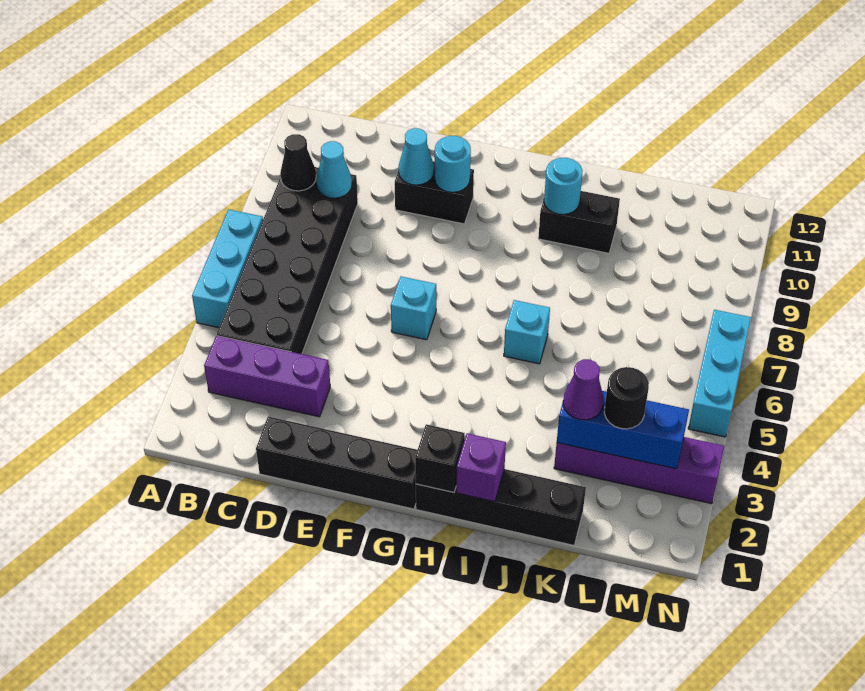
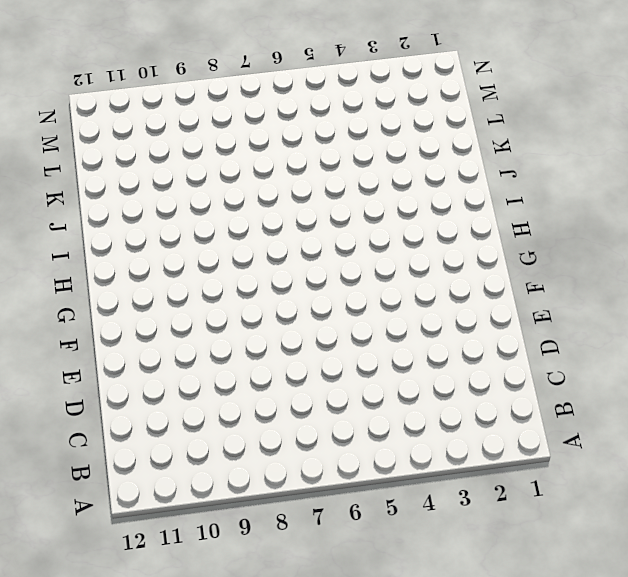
none -> cyan 1x3 brick [192,209,263,328]
none -> purple 1x3 brick [204,336,330,417]
none -> black 2x6 brick [217,167,358,354]

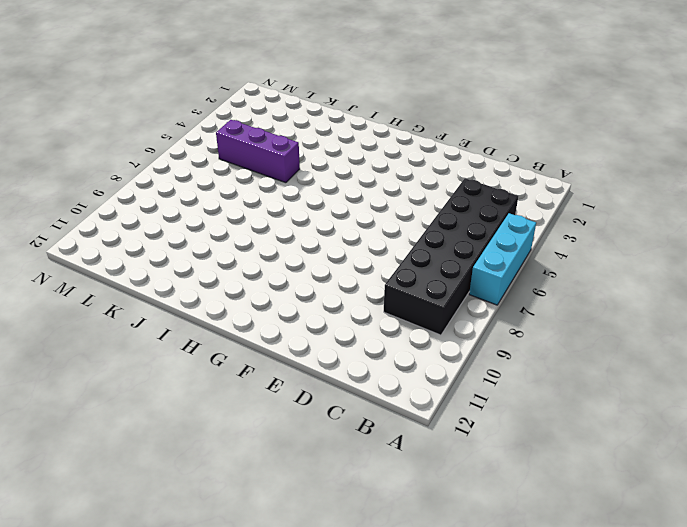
purple 1x3 brick [216,120,300,183] -> purple 1x3 brick moved to [204,336,330,417]
none -> black 1x4 brick [256,416,417,509]
none -> black 1x2 brick [395,161,474,224]
none -> cyan 1x1 brick [391,277,436,340]

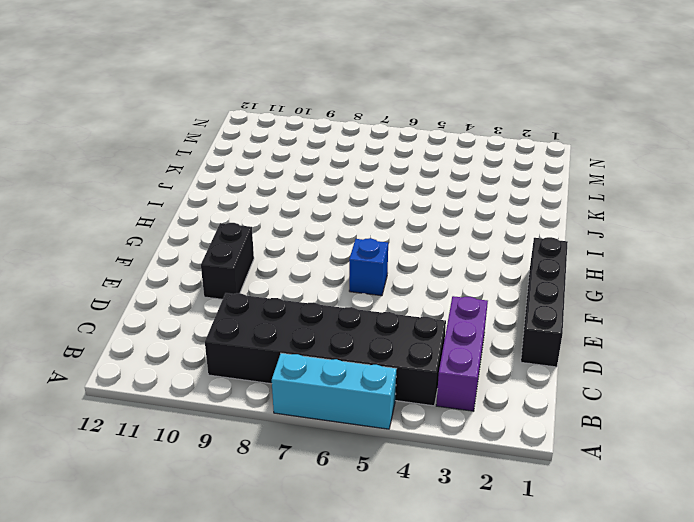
blue 1x1 brick [349,238,388,296] -> cyan 1x1 brick [391,277,436,340]
none -> black 1x4 brick [416,469,586,545]
none -> cyan 1x1 brick [504,300,550,364]
none -> black 1x2 brick [538,191,620,253]

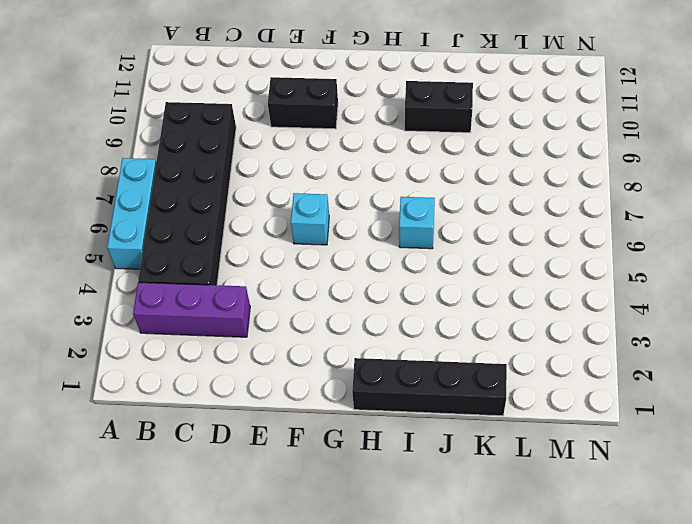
none -> black 1x4 brick [256,416,417,509]
none -> purple 1x4 brick [554,437,724,504]
none -> cyan 1x3 brick [688,310,751,437]

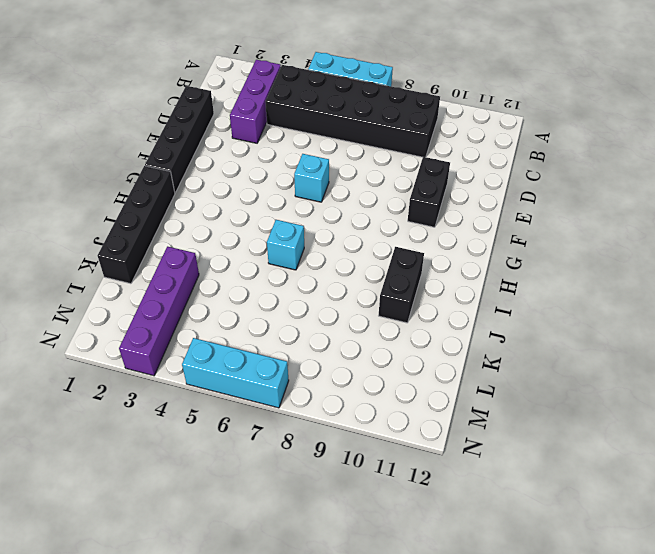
none -> black 1x1 cone [280,134,316,191]
none -> cyan 1x1 cone [316,141,352,198]
none -> cyan 1x1 cone [399,128,434,185]

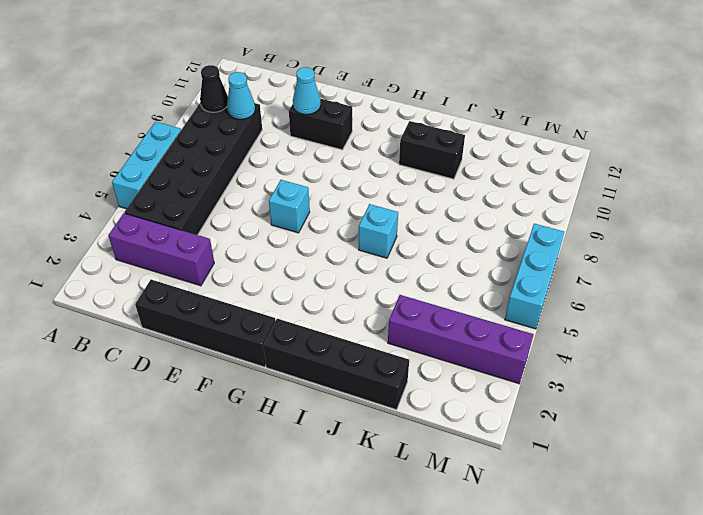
none -> cyan 1x1 round brick [435,136,471,192]
none -> black 1x1 brick [415,424,465,492]
none -> purple 1x1 brick [456,433,506,502]

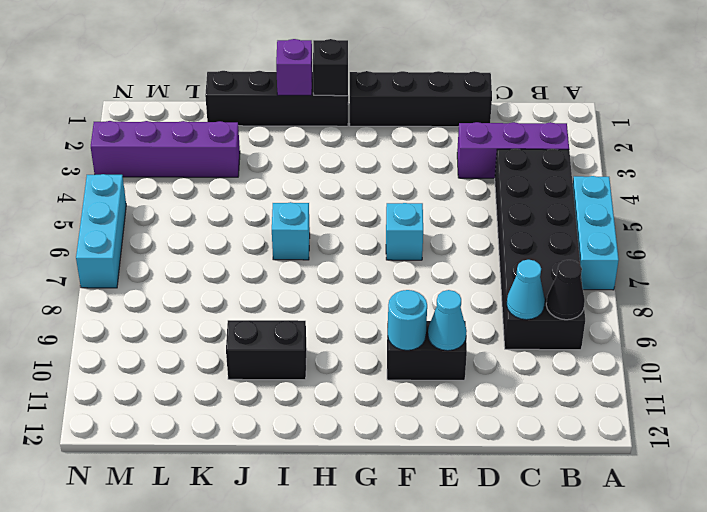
none -> cyan 1x1 round brick [544,158,583,215]
none -> blue 1x3 brick [557,384,689,469]
none -> purple 1x1 cone [563,359,604,420]

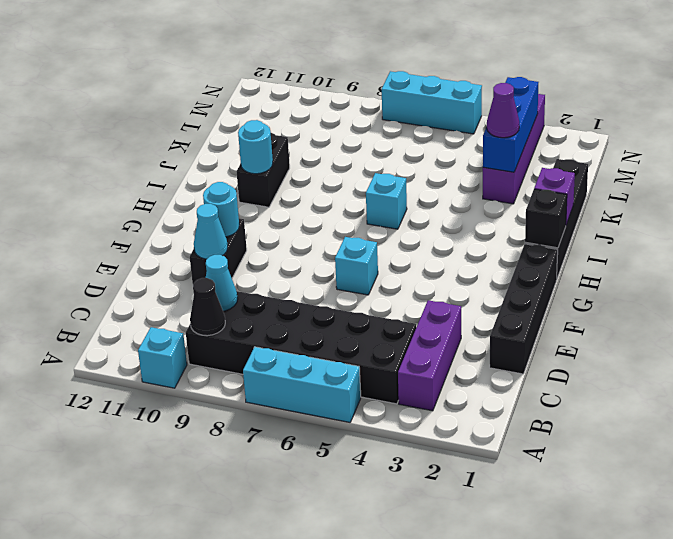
cyan 1x1 brick [138,327,187,388] -> none
none -> black 1x1 round brick [604,367,649,429]

